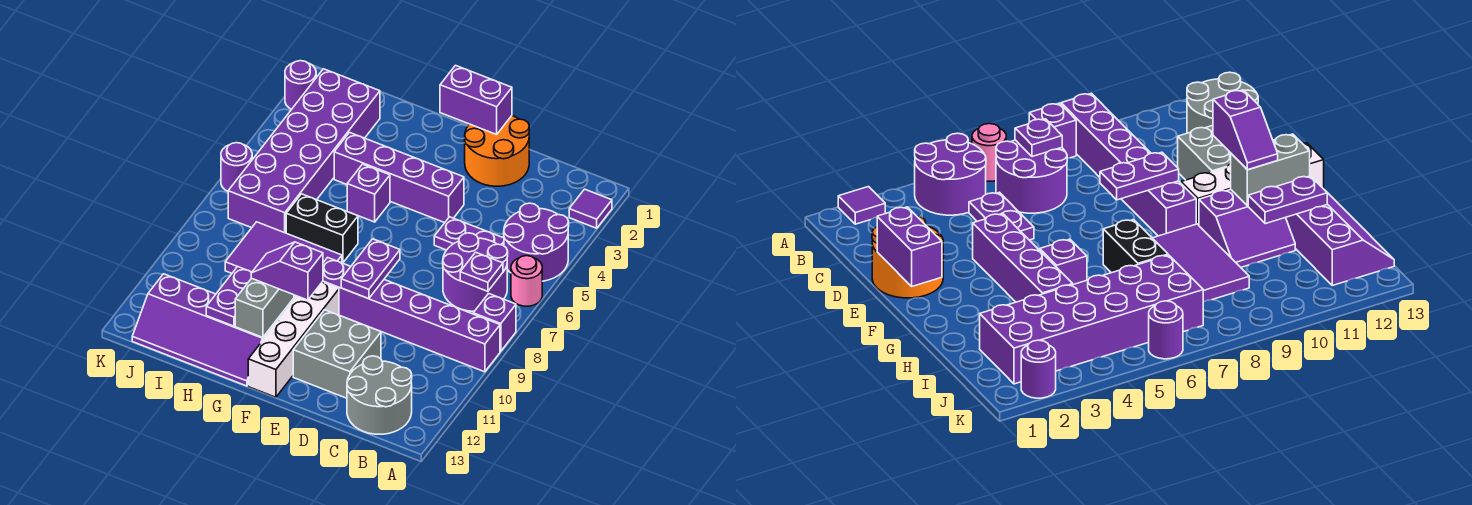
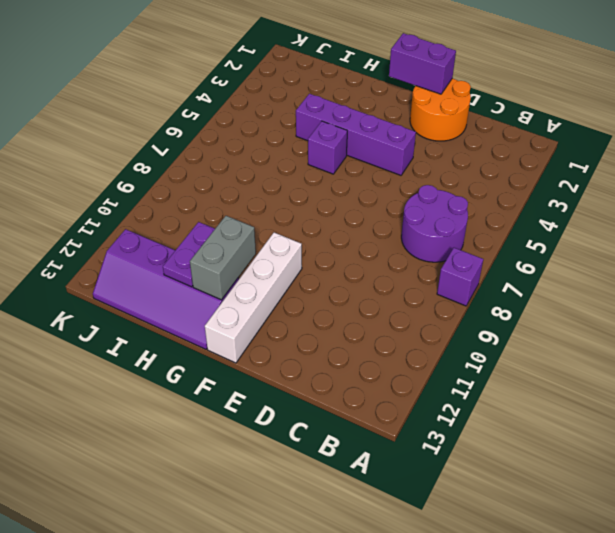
none -> purple 1x1 tile [569,189,612,228]
none -> purple 2x2 round brick [504,203,569,281]
none -> pink 1x1 round brick [511,256,542,306]

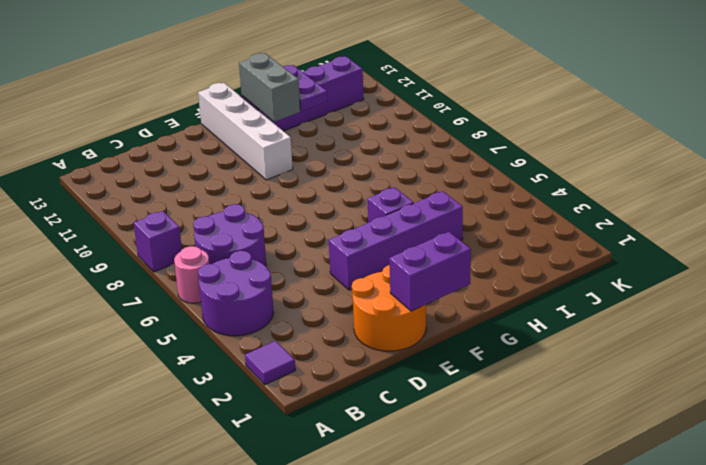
none -> purple 1x6 brick [323,258,500,372]
none -> grey 2x2 round brick [347,356,412,434]
none -> purple 1x2 plate [434,217,504,250]

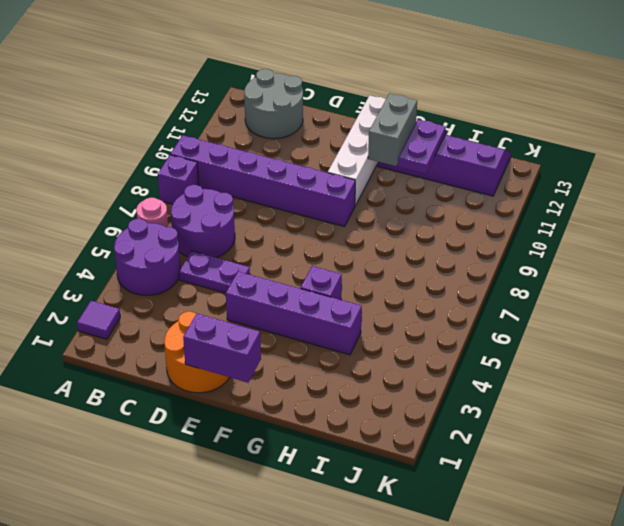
none -> grey 2x2 brick [293,310,381,398]
none -> black 1x2 brick [286,194,358,263]
none -> purple 2x3 tile [225,222,342,273]

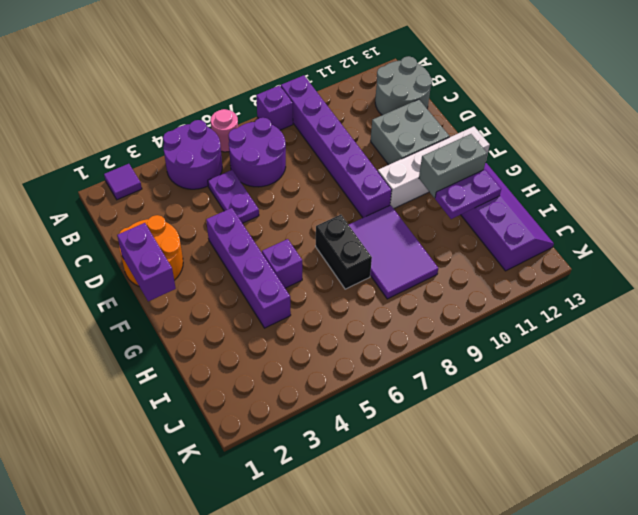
none -> purple 2x2 slope [1199,190,1295,267]
none -> purple 2x6 brick [228,69,380,233]
none -> purple 1x1 round brick [285,61,316,109]

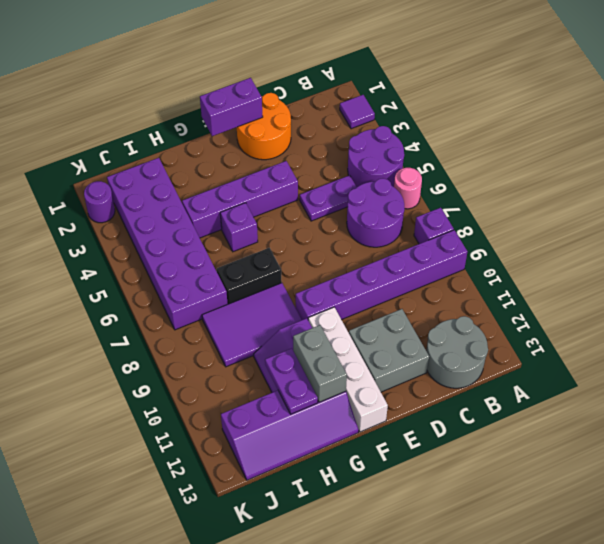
none -> purple 1x1 round brick [221,143,252,191]
none -> purple 1x1 plate [460,252,503,291]
none -> purple 1x2 plate [341,239,400,299]

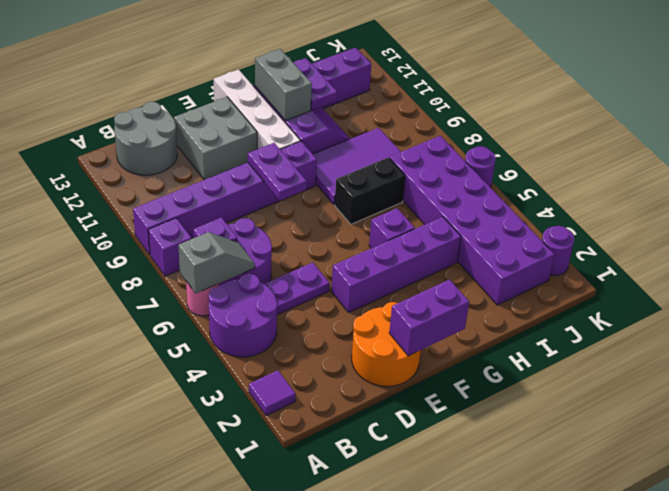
grey 1x2 slope [178,232,255,293] -> none
none -> purple 1x2 slope [251,242,323,300]

